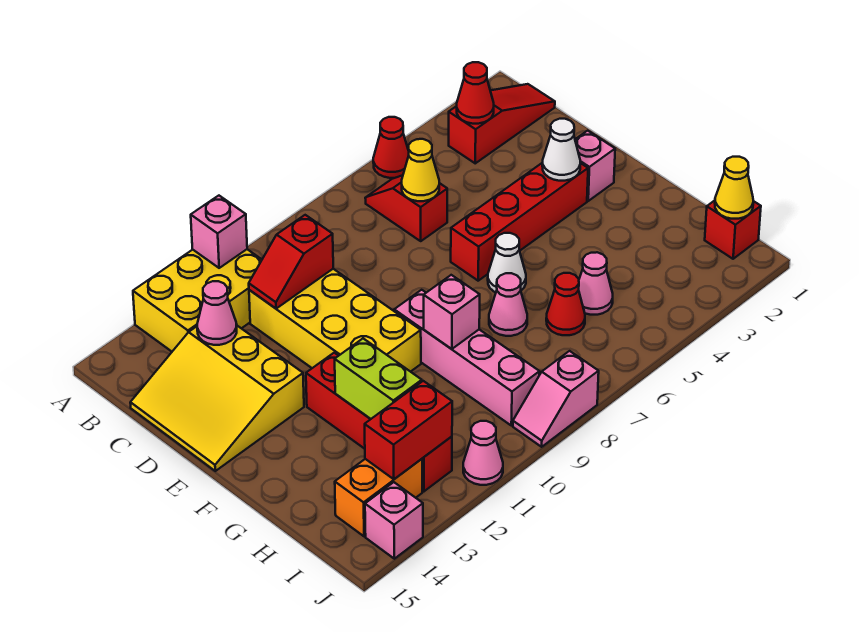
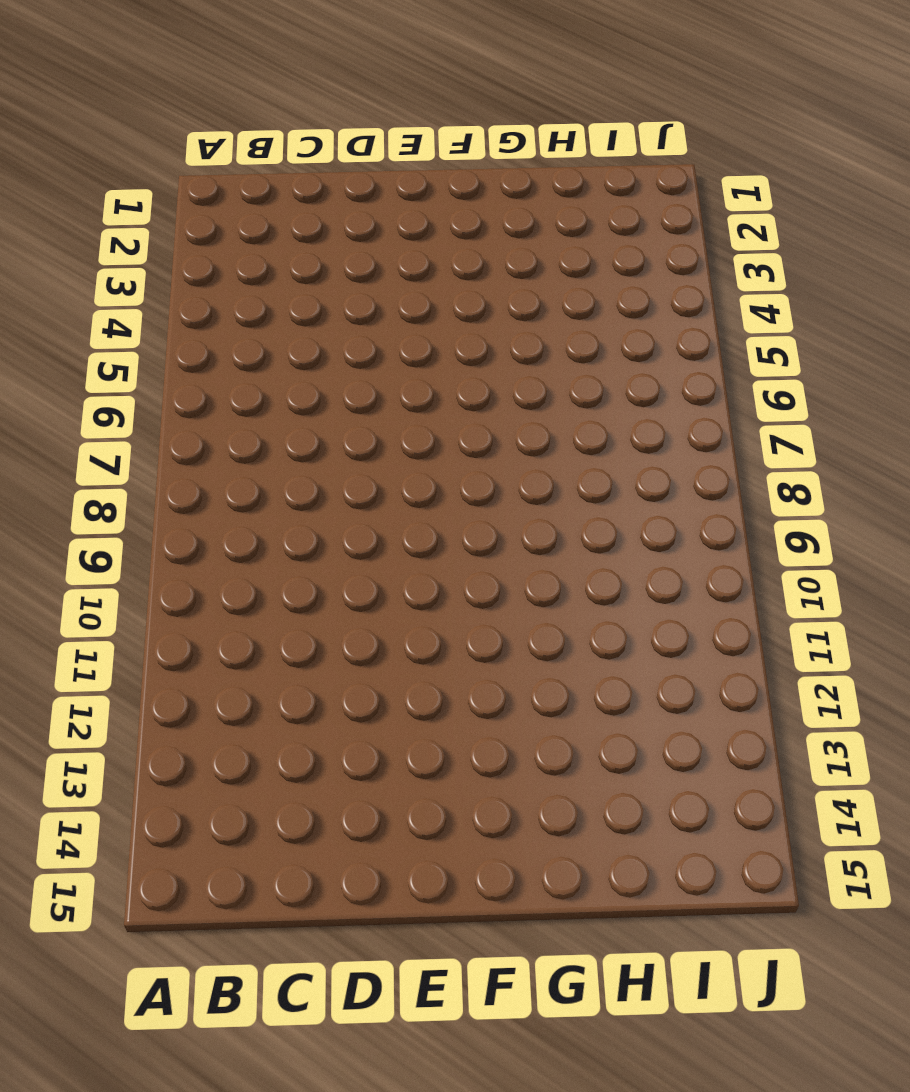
none -> red 1x1 cone [373,117,409,178]
none -> yellow 2x3 brick [133,249,262,351]
none -> red 1x3 slope [449,84,555,163]

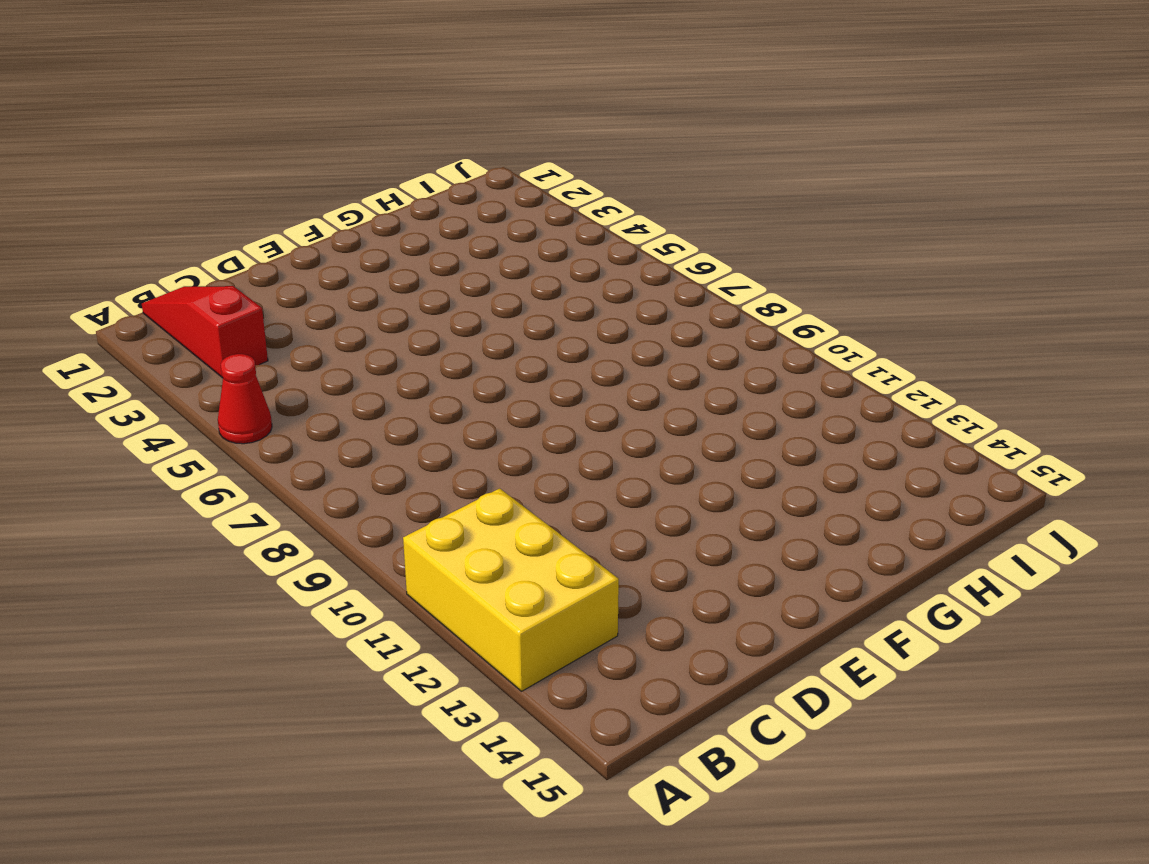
none -> red 1x2 slope [365,175,447,241]
none -> yellow 2x4 brick [249,269,421,372]
none -> yellow 3x3 slope [130,326,304,471]

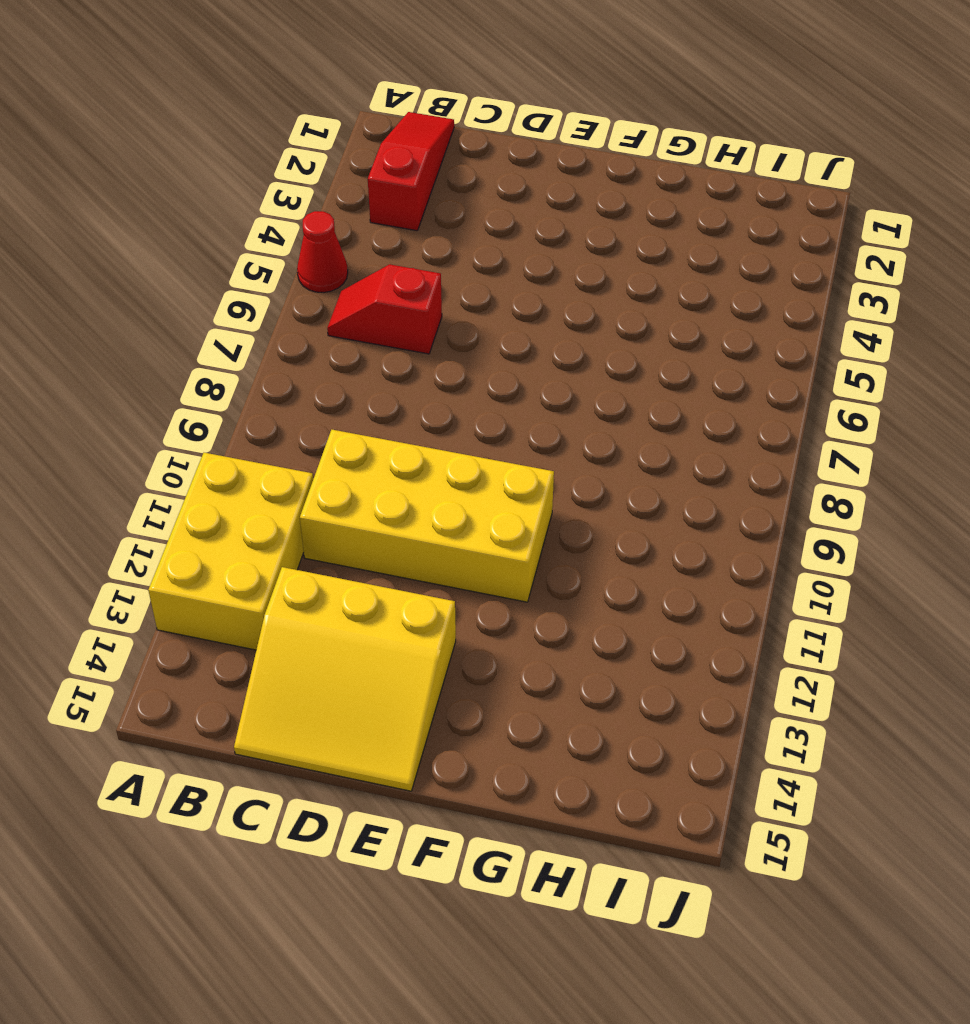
none -> pink 1x1 brick [575,131,615,201]
none -> red 1x4 brick [451,163,588,281]
none -> white 1x1 cone [488,233,526,292]

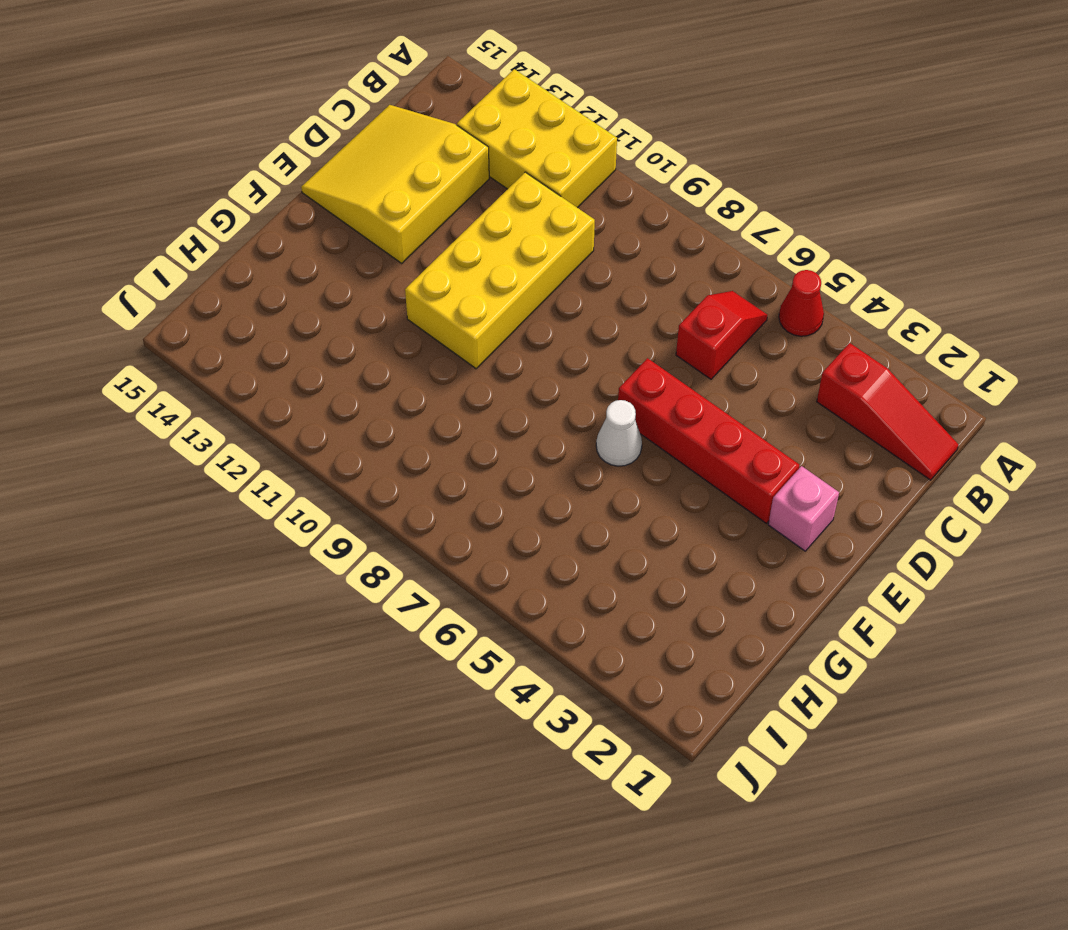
none -> pink 1x4 brick [394,290,540,426]
none -> red 1x4 brick [306,353,452,491]
none -> pink 1x1 cone [489,273,527,336]

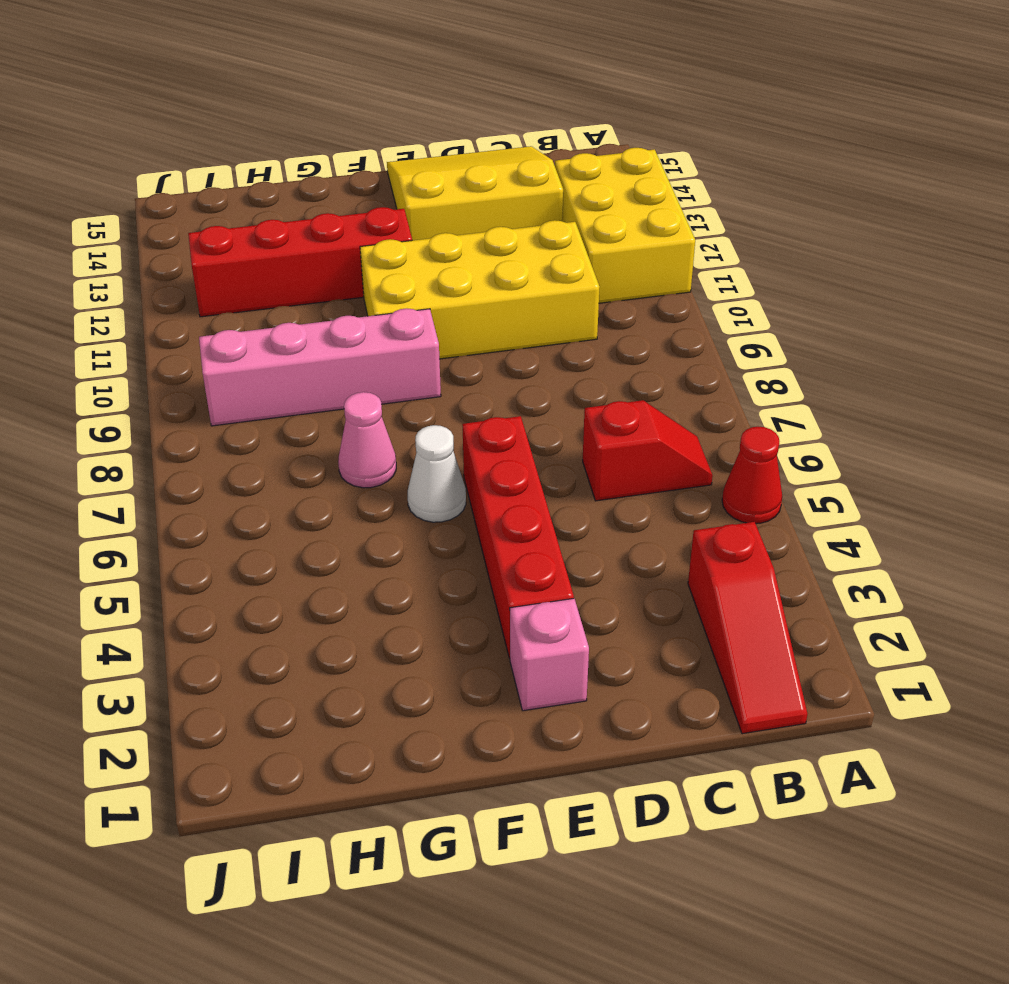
none -> pink 1x1 cone [579,252,613,315]
none -> red 1x1 cone [546,273,585,335]
none -> red 1x1 brick [705,200,761,259]

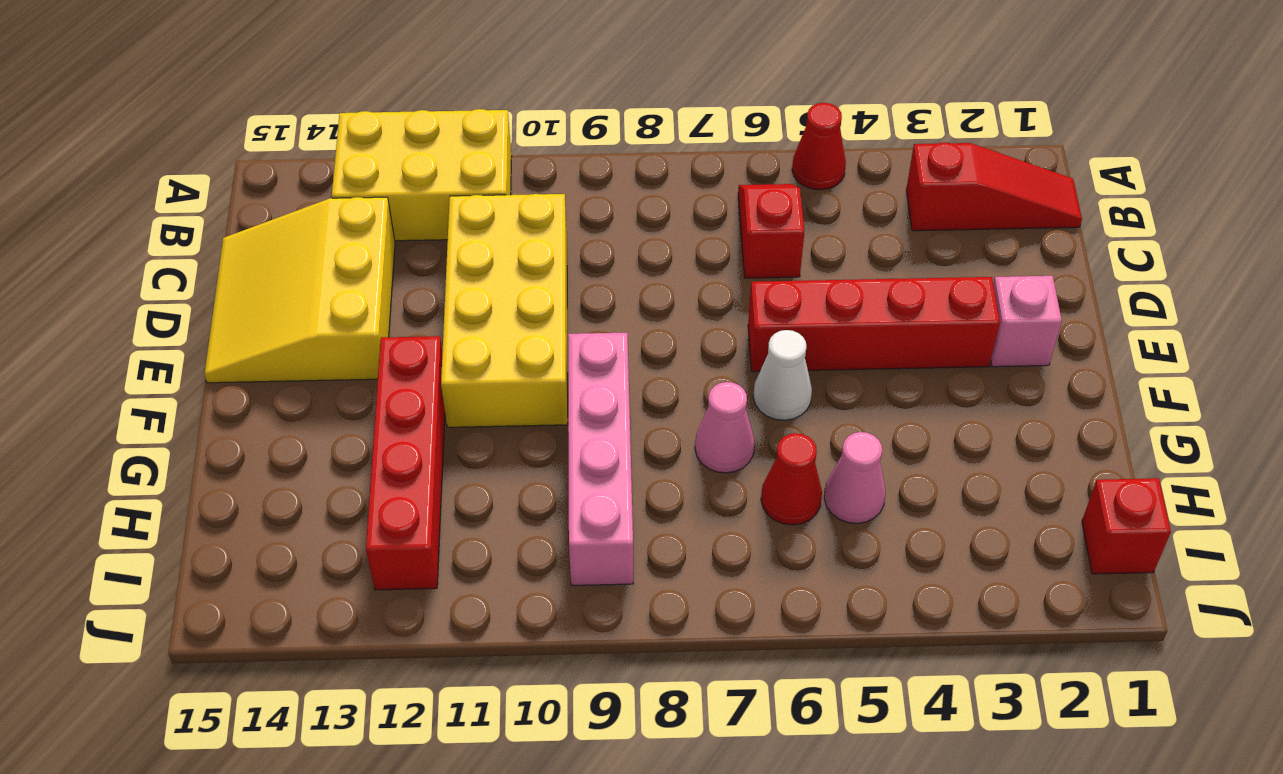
none -> orange 1x2 brick [335,459,422,536]
none -> pink 1x2 slope [513,351,599,447]
none -> pink 1x1 cone [463,421,503,485]

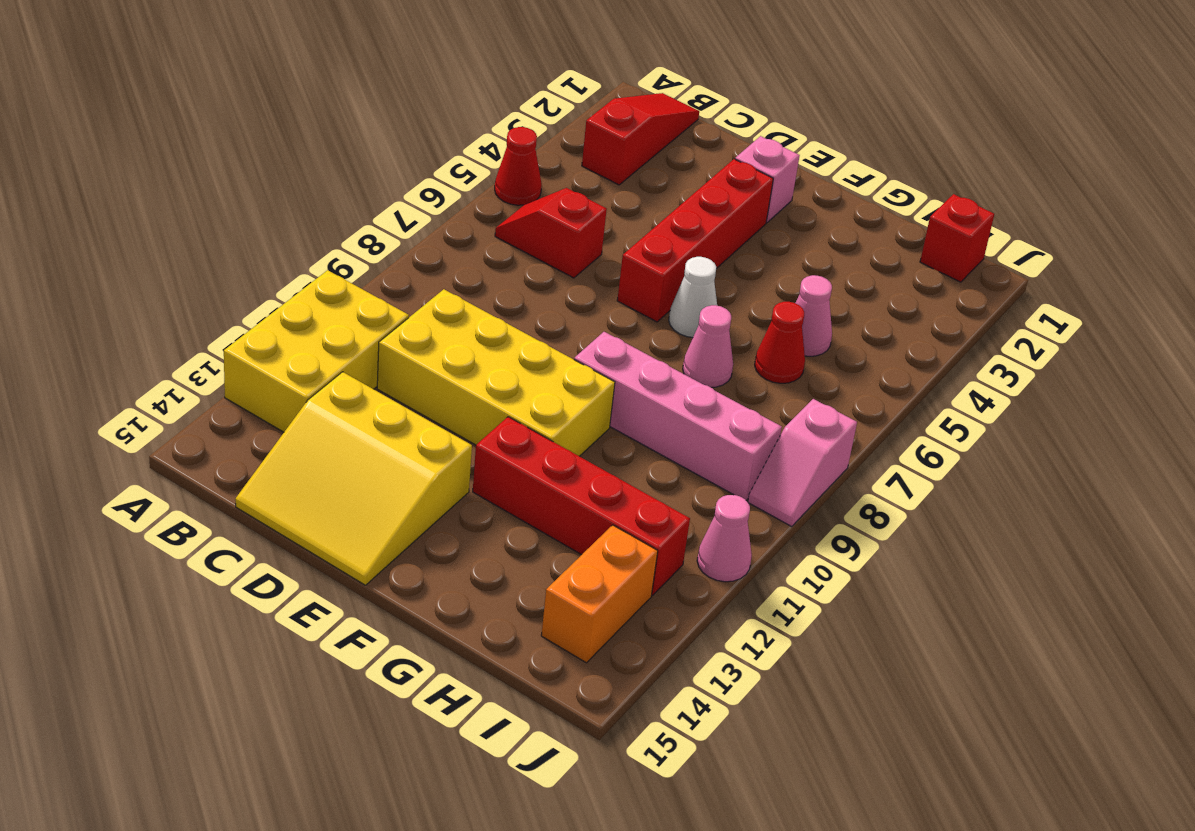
none -> pink 1x1 brick [365,482,423,559]
none -> pink 1x1 brick [191,196,247,268]
none -> red 1x1 cone [457,62,494,124]

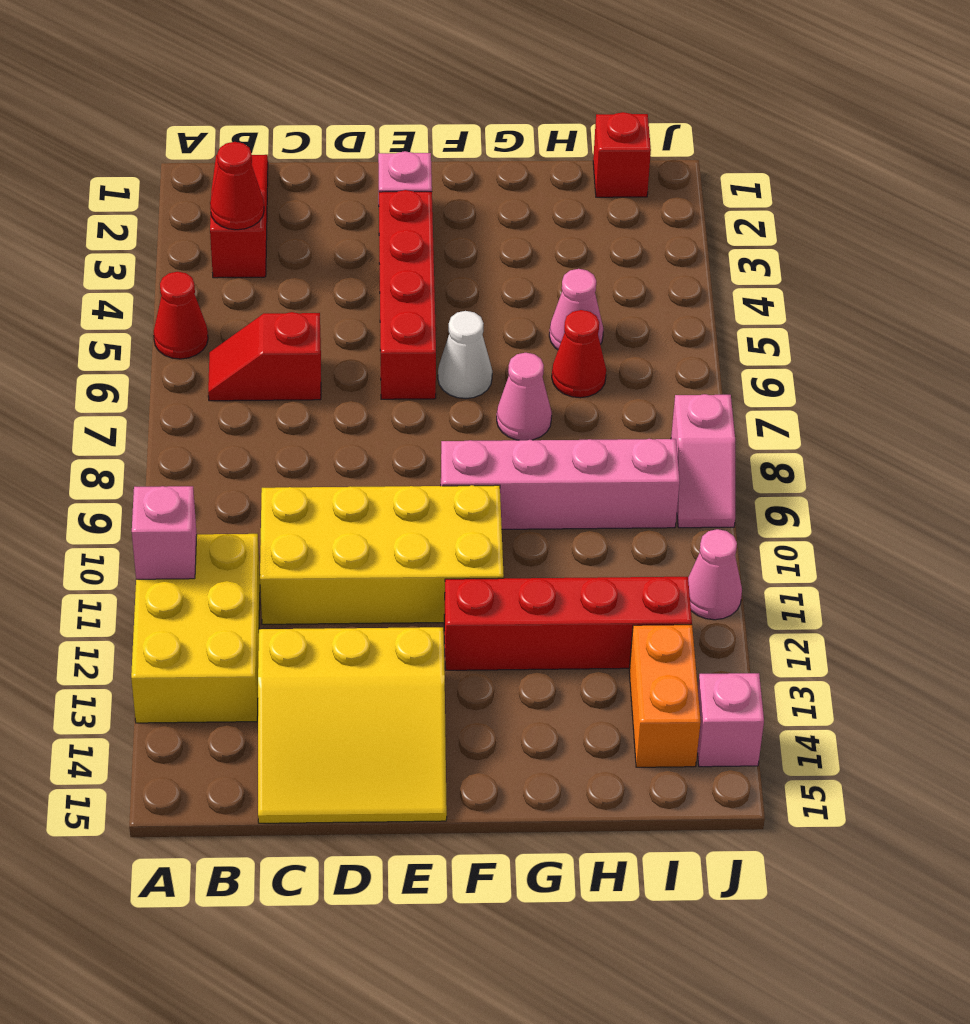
none -> yellow 1x1 cone [402,139,439,201]
none -> red 1x2 slope [249,215,333,308]
none -> pink 1x1 cone [197,281,237,345]

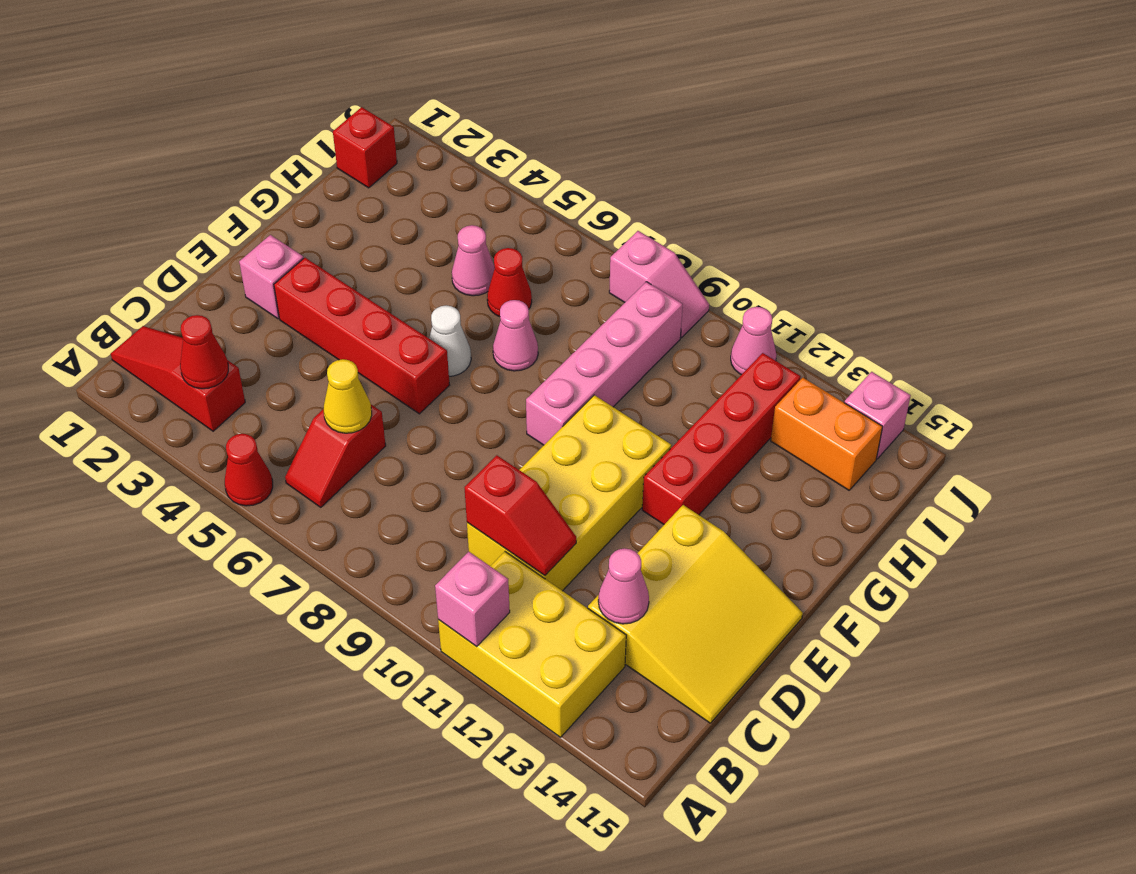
none -> white 1x1 cone [542,119,580,181]
none -> pink 1x1 brick [424,275,480,349]
none -> lime 1x2 brick [335,339,422,419]

